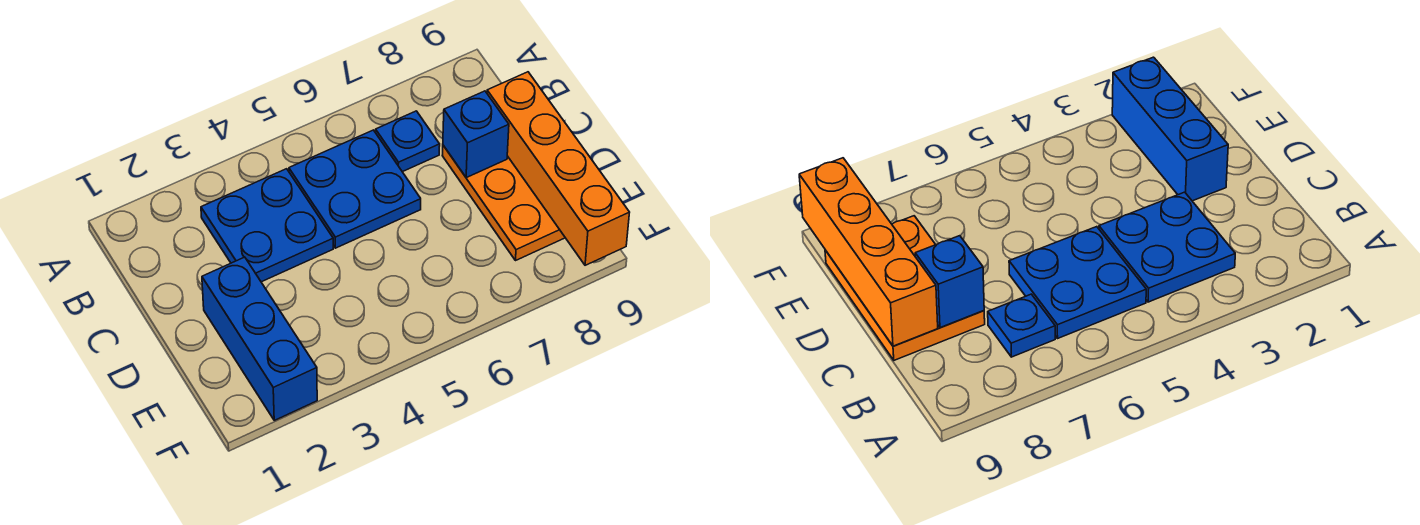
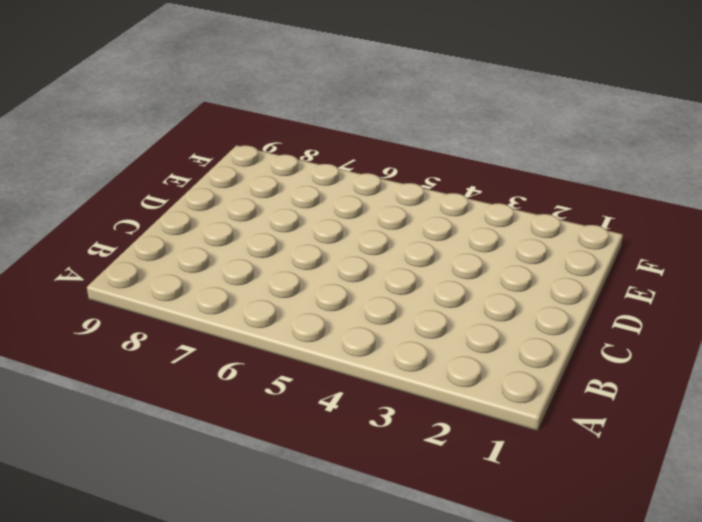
none -> blue 2x2 plate [201,169,333,282]
none -> blue 2x2 plate [289,130,421,248]

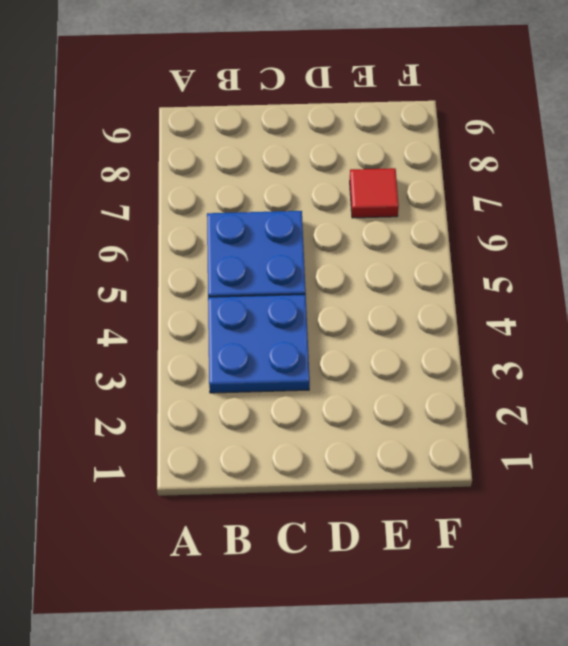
red 1x1 tile [350,168,399,218] -> none
none -> blue 1x1 plate [376,111,440,172]
none -> orange 2x3 plate [442,145,565,260]

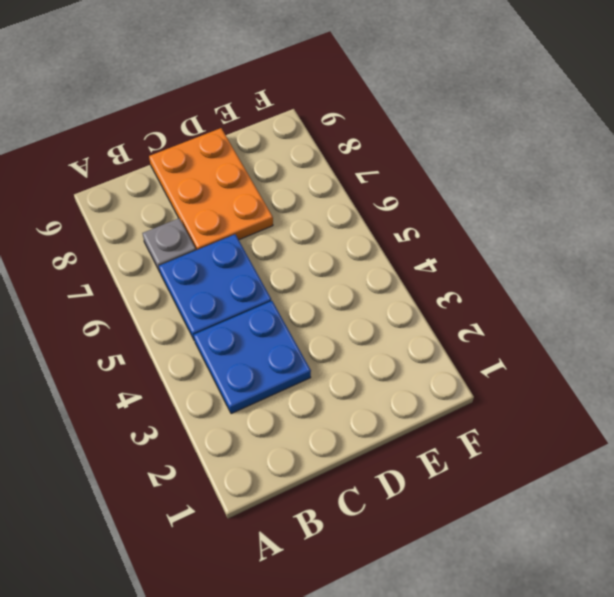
grey 1x1 plate [142,218,196,272] -> blue 1x1 plate [376,111,440,172]
orange 2x3 plate [149,128,273,250] -> orange 2x3 plate turned to [442,145,565,260]
none -> blue 1x3 brick [202,257,317,420]
none -> blue 1x1 brick [443,91,509,178]

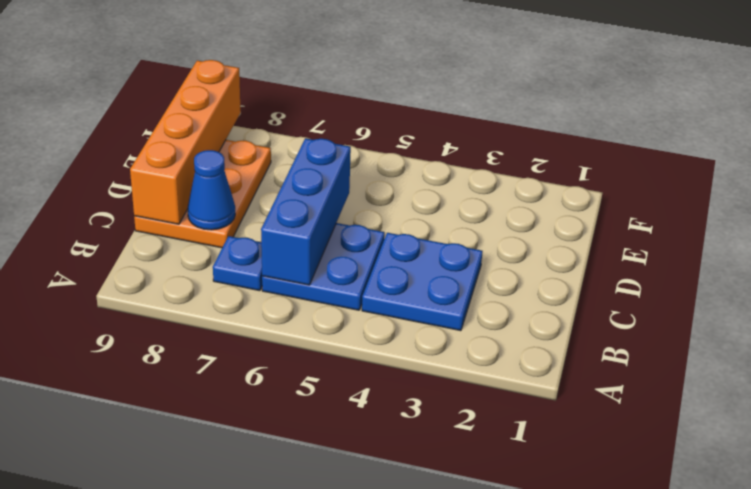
blue 1x3 brick [261,138,351,285] -> blue 1x3 brick moved to [202,257,317,420]
blue 1x1 cone [188,150,235,230] -> blue 1x1 brick [443,91,509,178]

